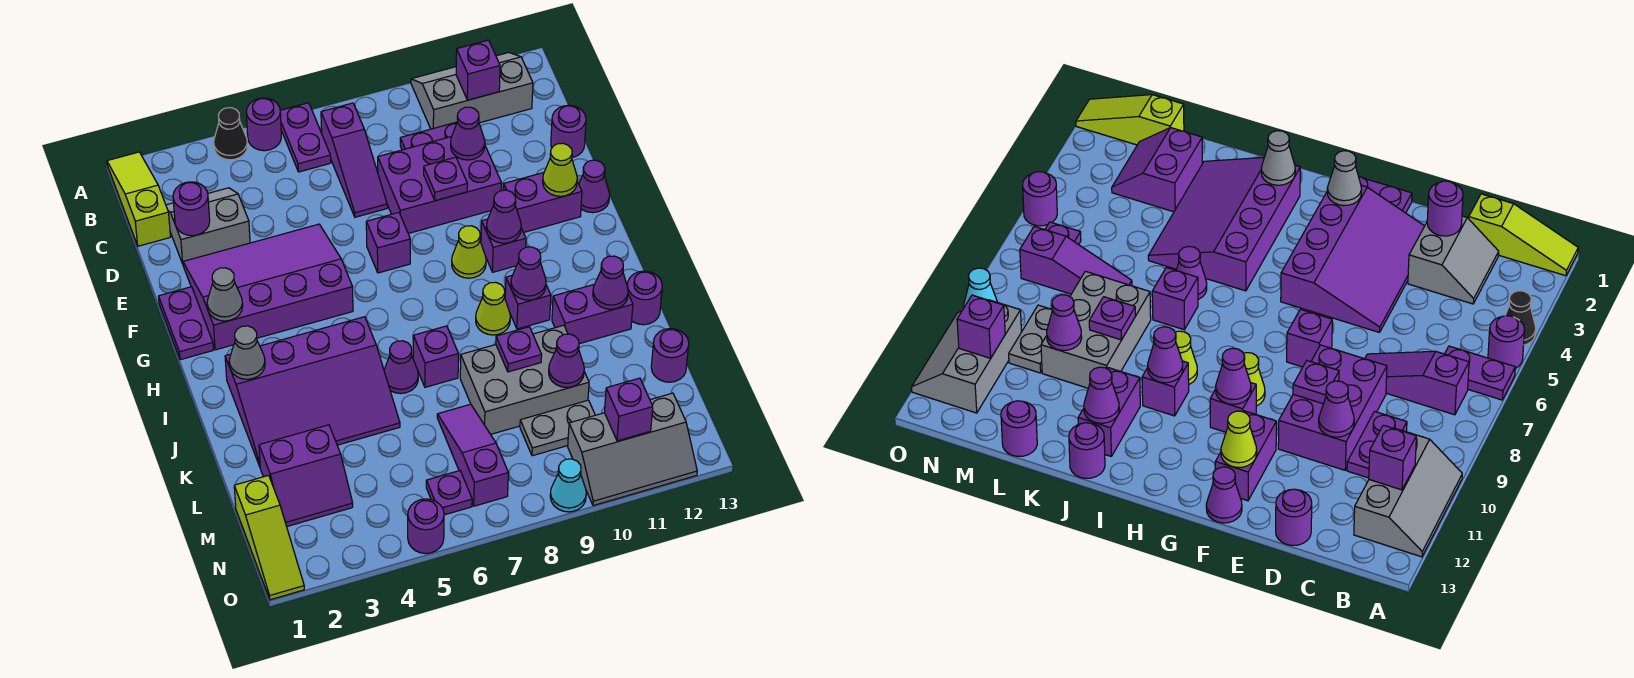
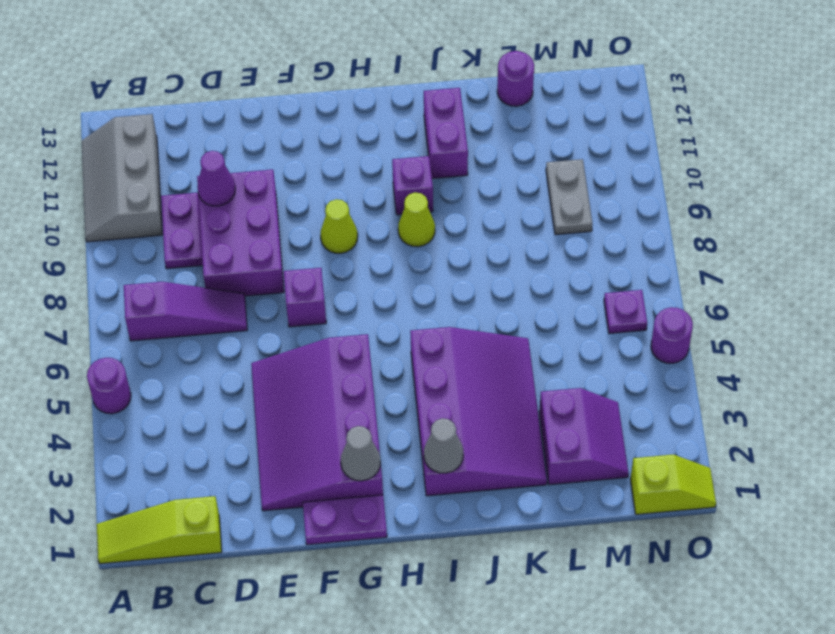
lime 1x2 slope [630,455,716,514] -> lime 1x3 slope [234,475,304,600]
none -> black 1x1 cone [214,108,248,160]
none -> purple 1x2 plate [280,103,331,172]
none -> grey 2x2 slope [166,188,250,264]
none -> purple 1x1 round brick [551,105,586,157]

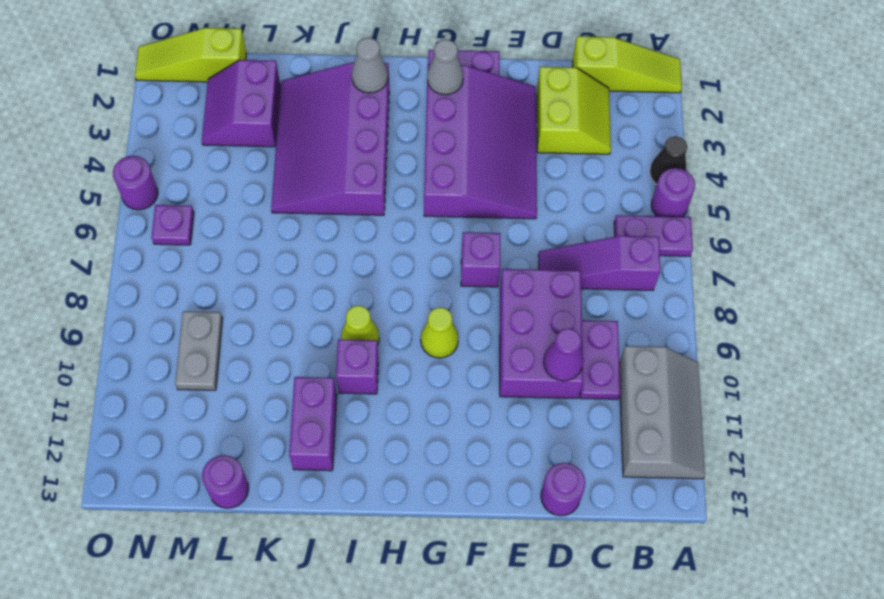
lime 2x2 slope [537,67,611,154] -> grey 2x2 slope [166,188,250,264]
none -> purple 1x2 brick [504,173,582,233]
none -> purple 1x1 cone [579,160,610,213]
none -> purple 1x1 brick [481,219,526,272]
none -> purple 1x1 cone [384,341,418,393]

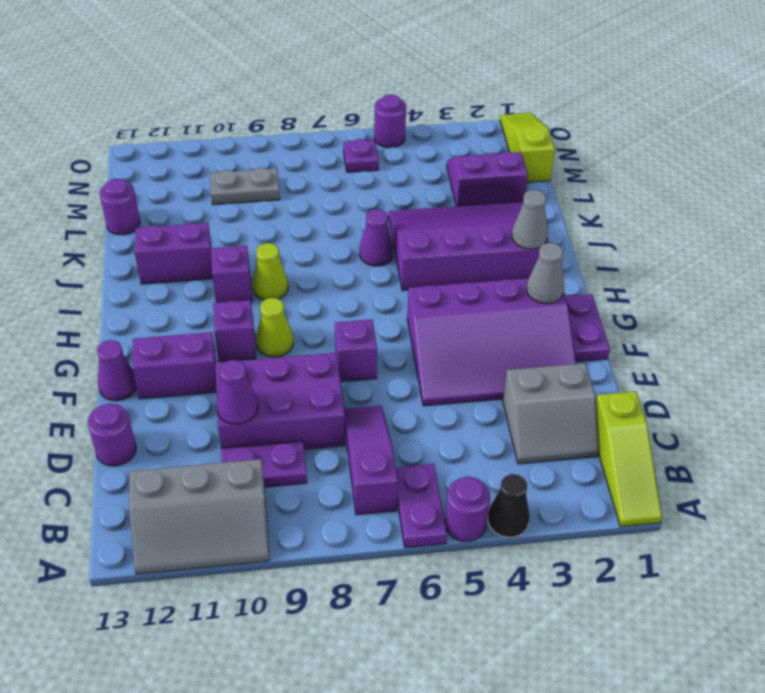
none -> purple 1x1 brick [413,326,458,387]
none -> purple 1x1 round brick [627,271,662,325]
none -> grey 2x3 brick [460,325,589,434]
none -> purple 1x3 slope [437,404,508,506]

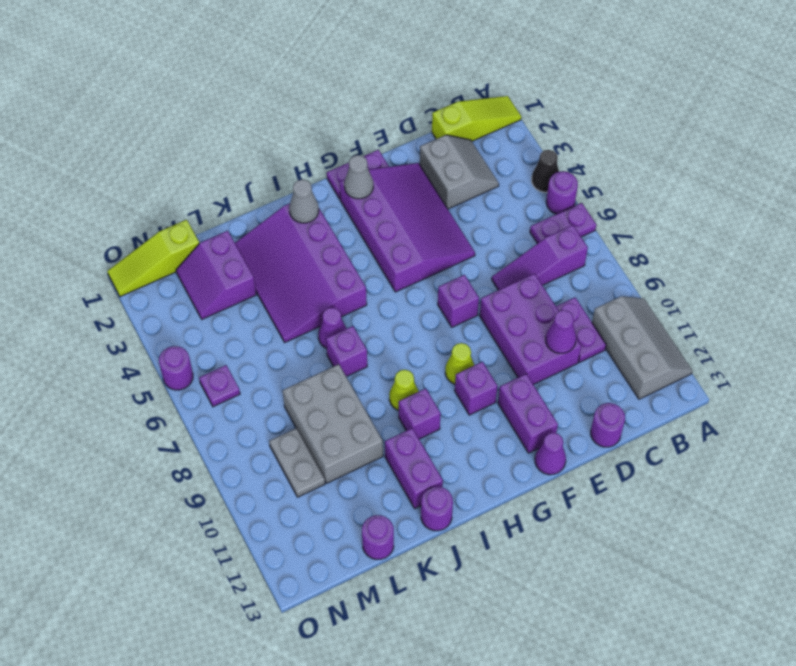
none -> purple 1x3 slope [437,404,508,506]
none -> grey 2x3 slope [568,393,697,506]
none -> cyan 1x1 cone [550,459,586,512]
none -> purple 1x1 brick [456,40,500,100]

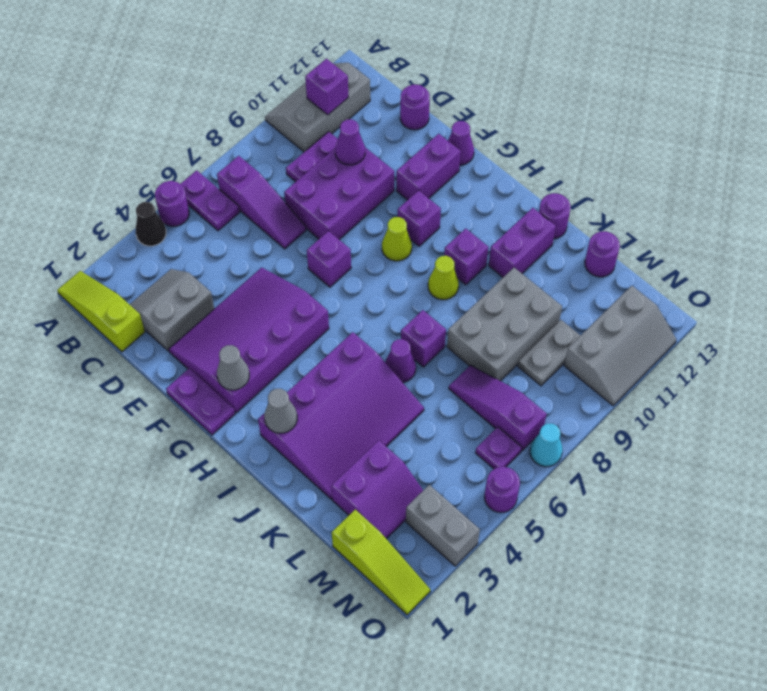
grey 1x2 brick [406,485,480,566] -> none
cyan 1x1 cone [530,424,562,467] -> cyan 1x1 cone moved to [550,459,586,512]
none -> purple 1x1 round brick [173,182,210,236]
none -> purple 1x1 plate [424,157,468,201]
none -> lime 1x1 cone [543,143,577,196]
none -> purple 1x1 cone [486,190,521,243]

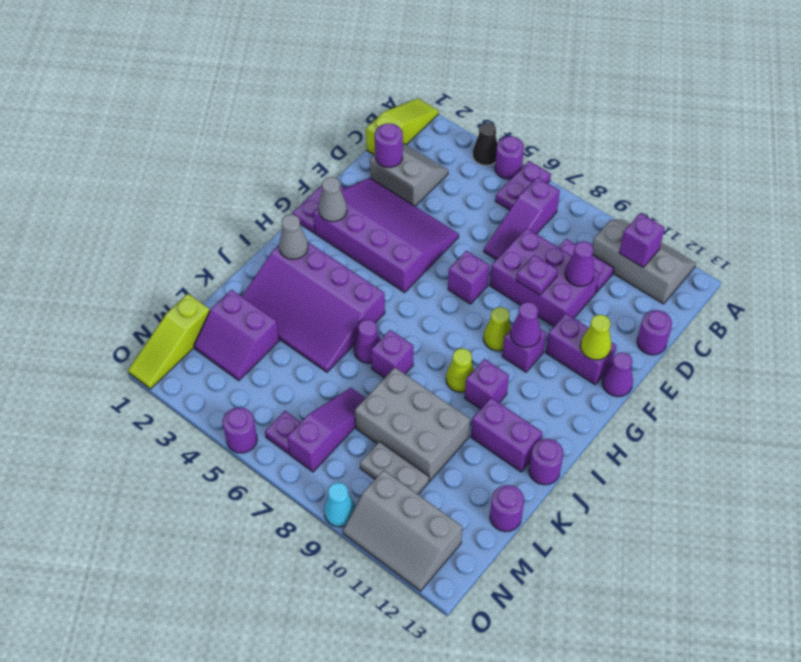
none -> purple 1x1 cone [511,247,546,300]
none -> purple 1x1 cone [593,256,628,309]
none -> purple 1x1 plate [496,327,542,372]
none -> purple 1x1 cone [549,334,584,387]

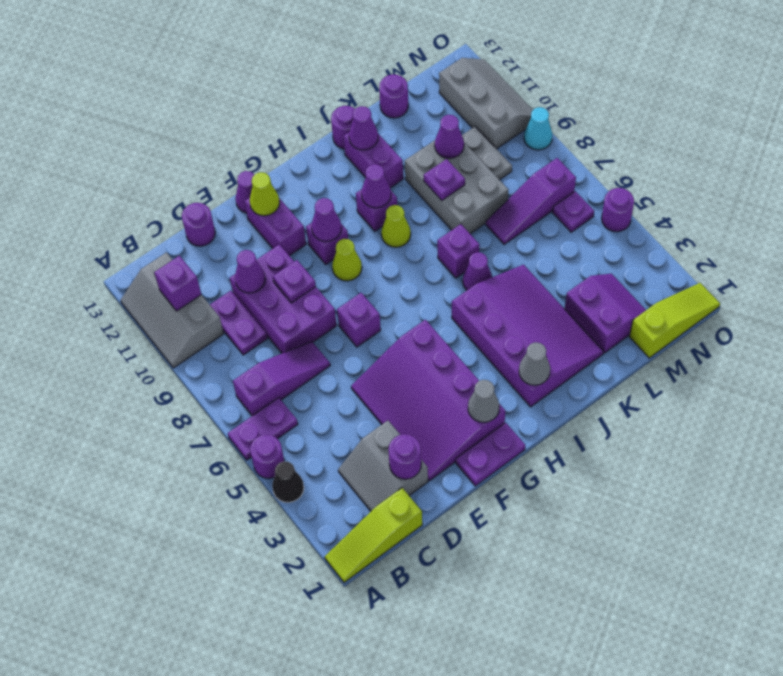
none -> purple 1x1 brick [604,378,653,441]

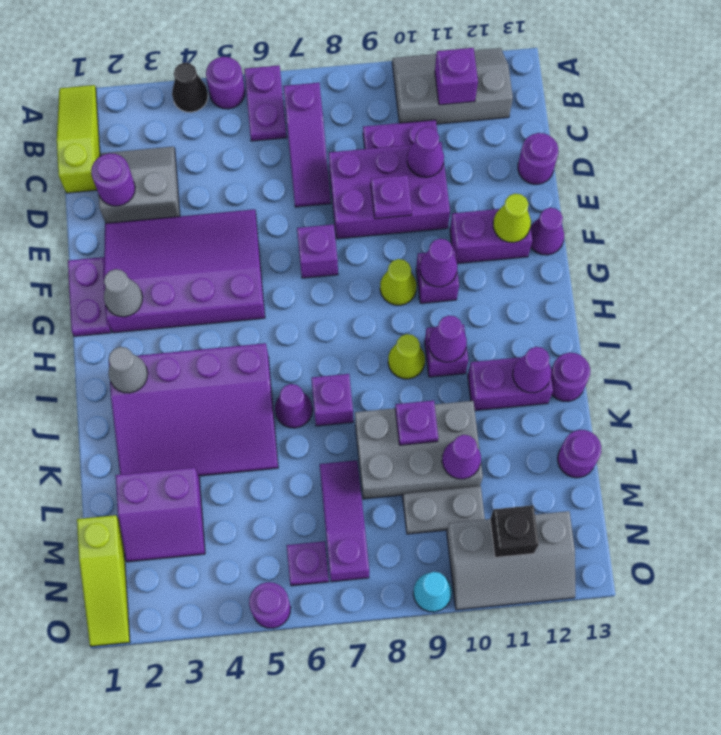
black 1x1 brick [490,505,539,557] -> purple 1x1 brick [604,378,653,441]

